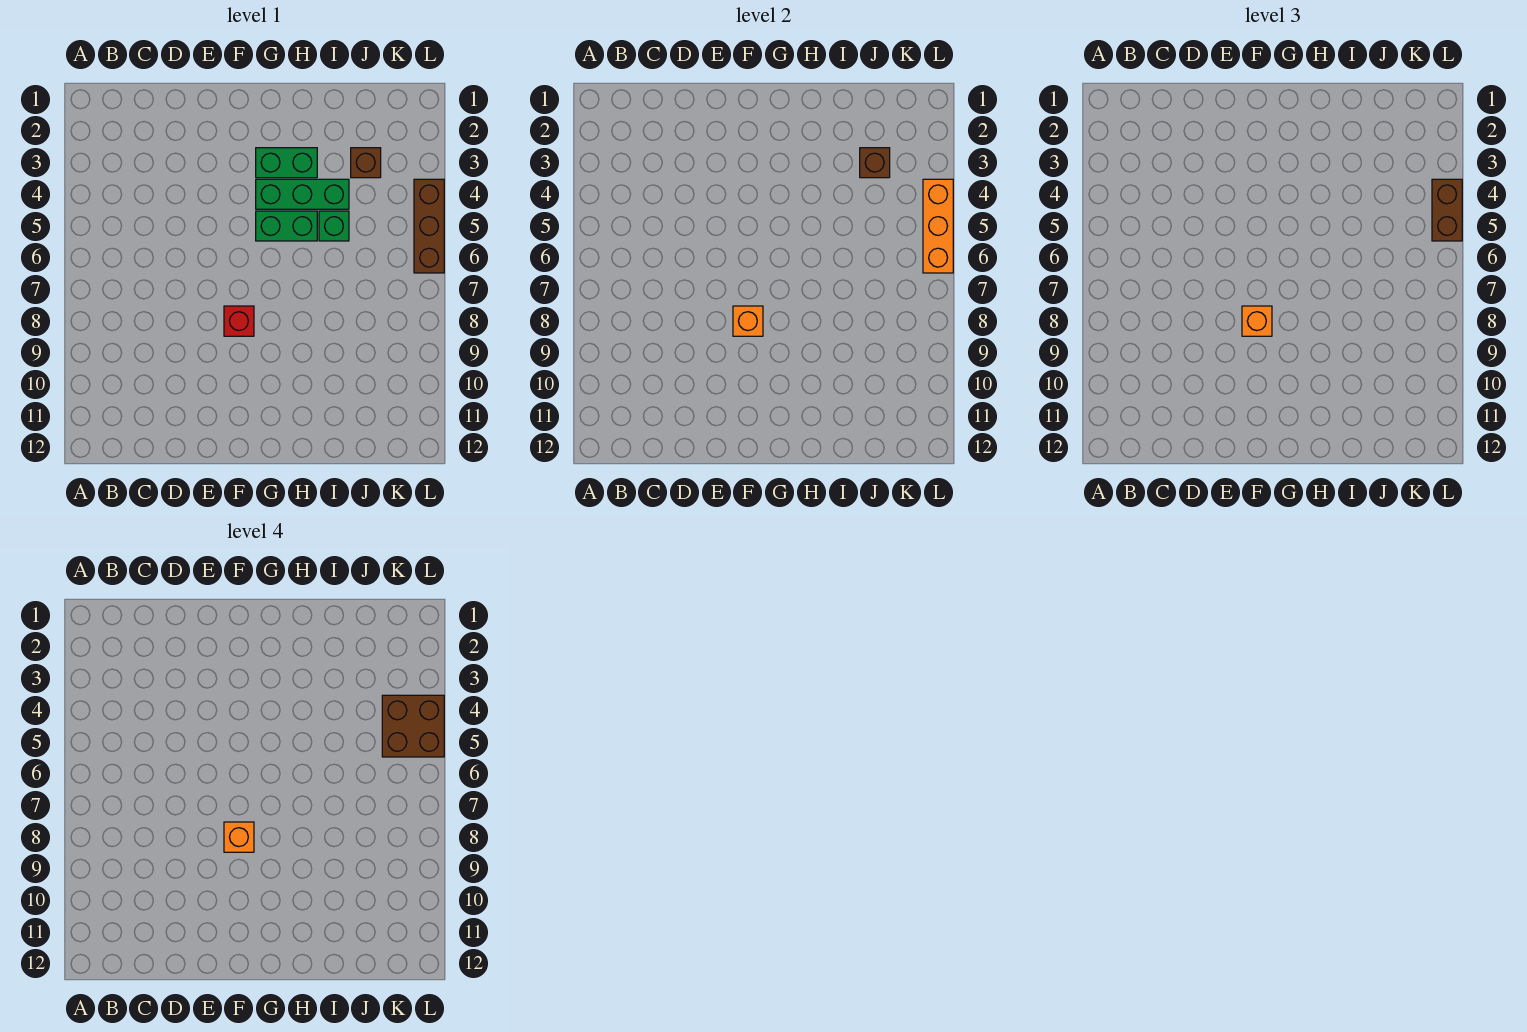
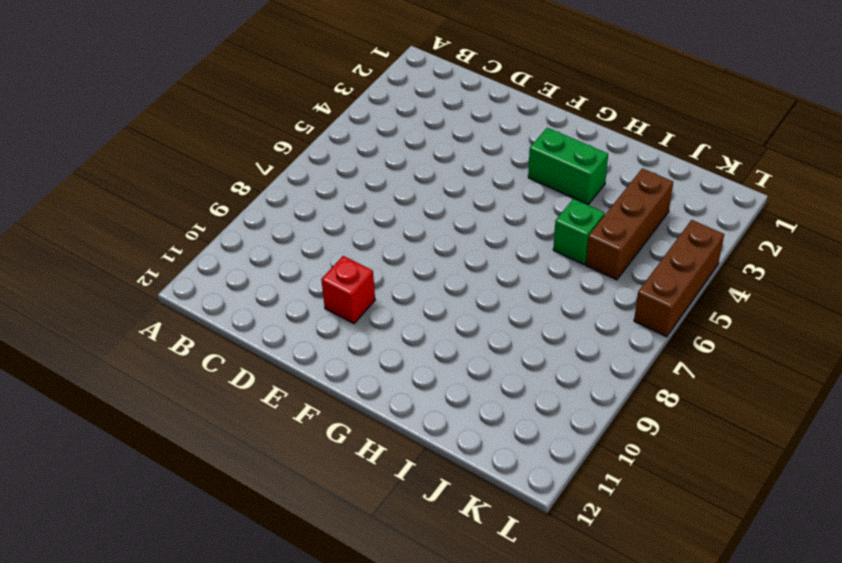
red 1x1 brick [321,256,375,324] -> red 1x1 brick moved to [224,306,254,336]
brown 1x3 brick [586,168,673,280] -> brown 1x1 brick [351,148,381,178]
none -> green 1x3 brick [256,179,349,209]
none -> green 1x2 brick [256,211,317,241]
none -> orange 1x1 brick [733,306,763,336]

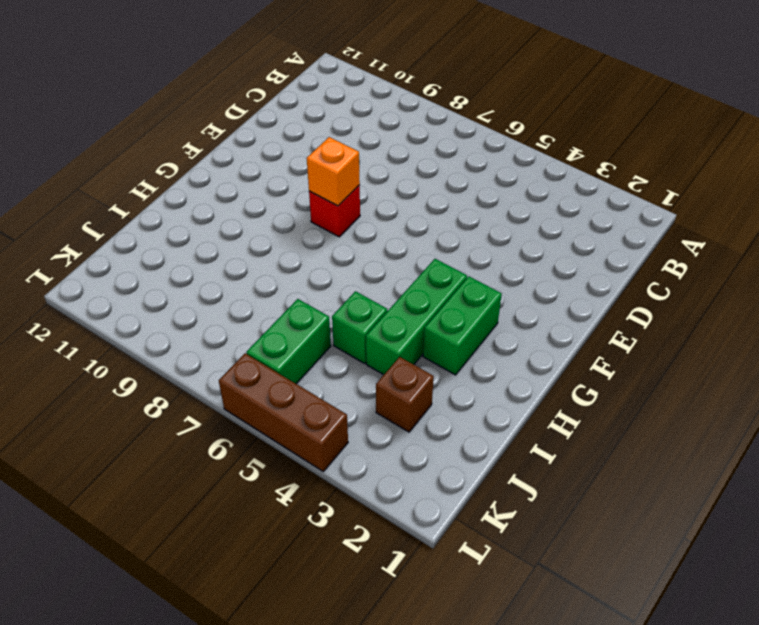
green 1x2 brick [247,299,331,384] -> green 1x2 brick moved to [256,211,317,241]
none -> brown 1x1 brick [860,148,890,178]
none -> orange 1x3 brick [923,179,953,273]
none -> orange 1x1 brick [1242,306,1272,336]

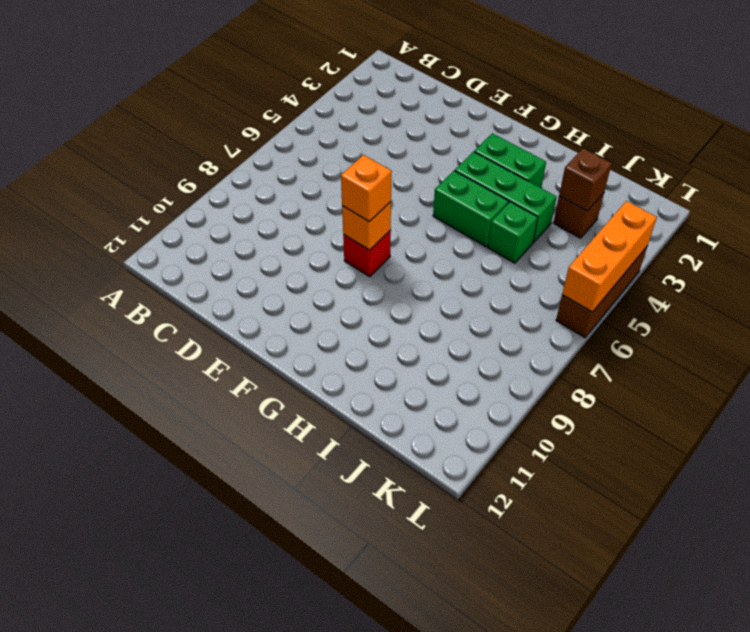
none -> brown 1x2 brick [1432,179,1462,241]
none -> orange 1x1 brick [224,822,254,852]
none -> brown 2x2 brick [382,695,444,757]

